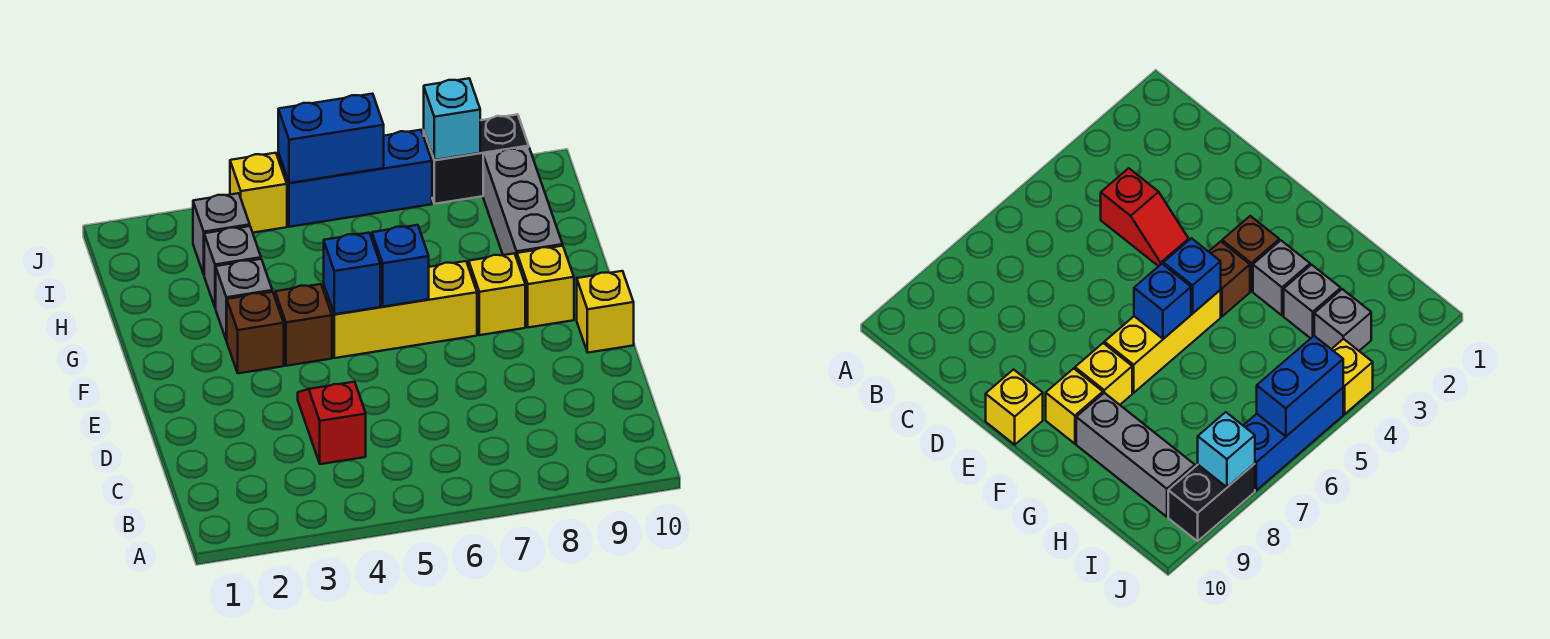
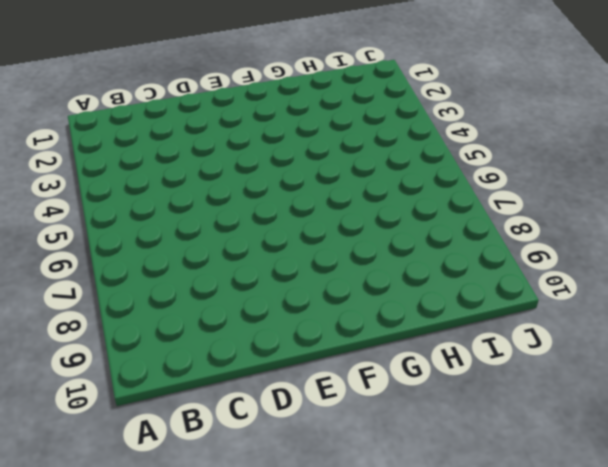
none -> red 1x2 slope [298,382,366,464]
none -> yellow 1x1 brick [577,271,634,353]
none -> brown 1x1 brick [226,292,284,373]

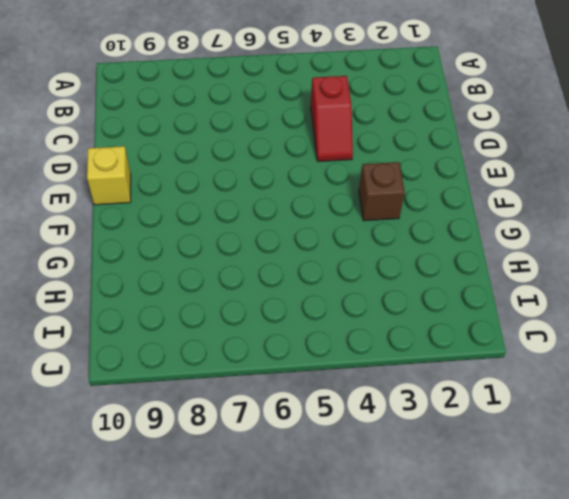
none -> brown 1x1 brick [275,284,332,366]
none -> yellow 1x3 brick [324,261,477,358]
none -> yellow 1x1 brick [469,253,525,335]

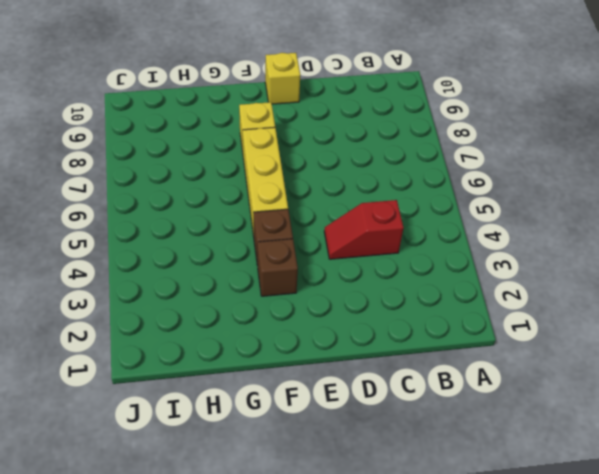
none -> yellow 1x1 brick [517,246,574,327]
none -> grey 1x1 brick [216,259,272,340]
none -> grey 1x3 brick [483,147,563,258]

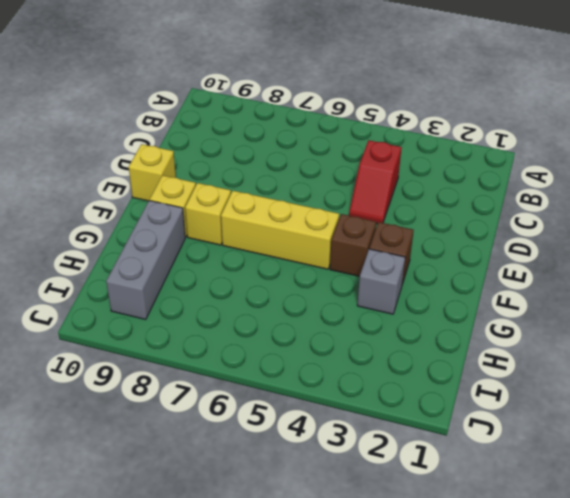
none -> grey 1x1 brick [204,226,261,308]
none -> grey 1x1 brick [193,193,250,274]
none -> yellow 1x1 brick [230,153,287,233]

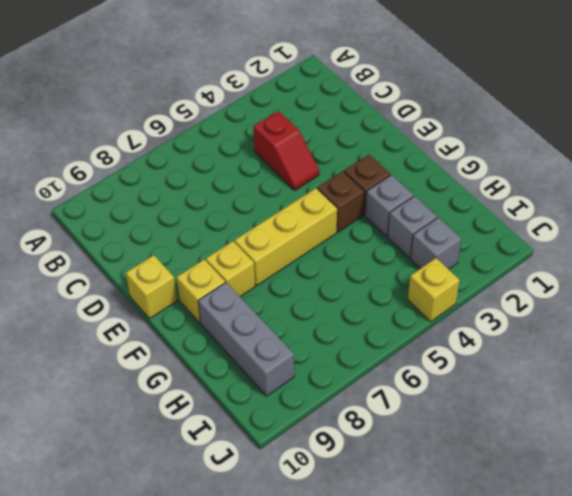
none -> blue 1x3 brick [278,130,432,227]
none -> black 1x2 brick [424,115,529,204]
none -> blue 1x1 brick [324,233,380,314]

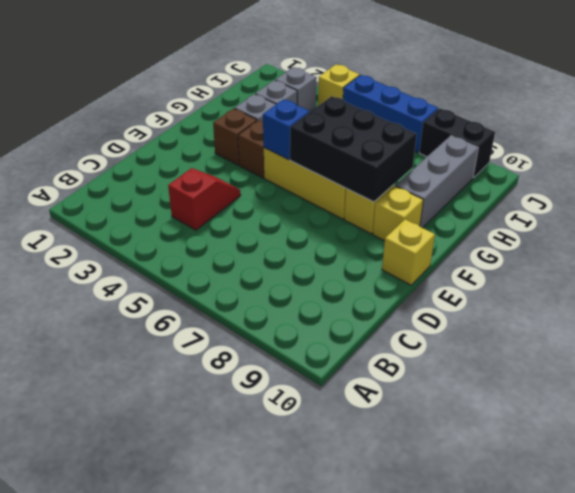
black 2x3 brick [290,96,417,202] -> blue 1x1 brick [372,225,429,307]
none -> blue 1x2 brick [278,94,384,183]
none -> cyan 1x1 brick [424,78,480,160]

